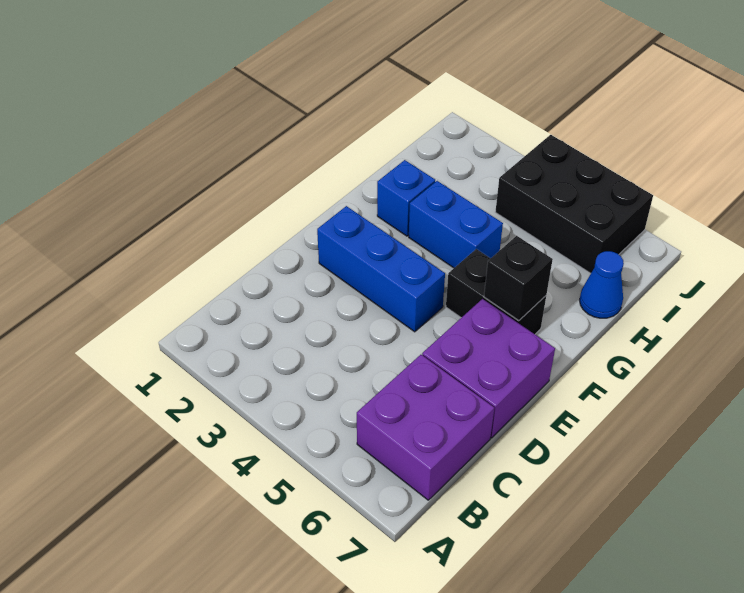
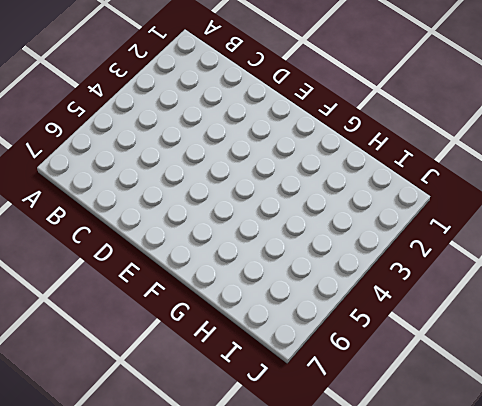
none -> purple 2x2 brick [357,355,494,500]
none -> purple 2x2 brick [422,299,555,438]

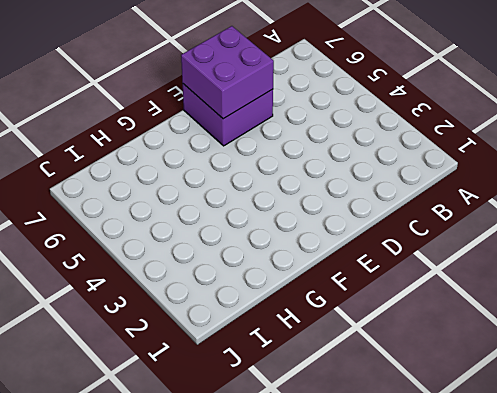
purple 2x2 brick [181,26,274,119] -> purple 2x2 brick moved to [357,355,494,500]
none -> blue 1x3 brick [317,206,445,332]
none -> black 1x2 brick [446,249,546,334]

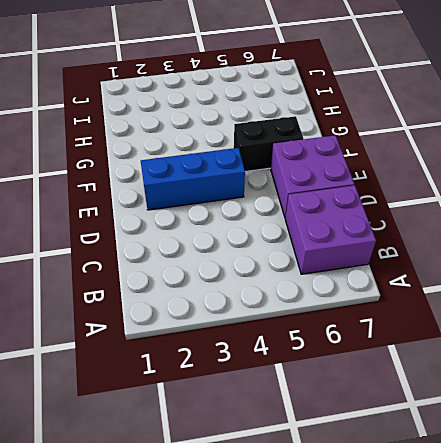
none -> blue 1x1 brick [377,160,435,236]
none -> blue 1x2 brick [409,181,503,268]

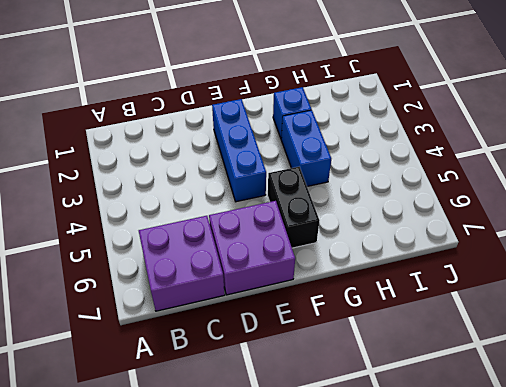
none -> blue 1x1 cone [580,251,624,318]
none -> black 2x3 brick [495,135,653,273]

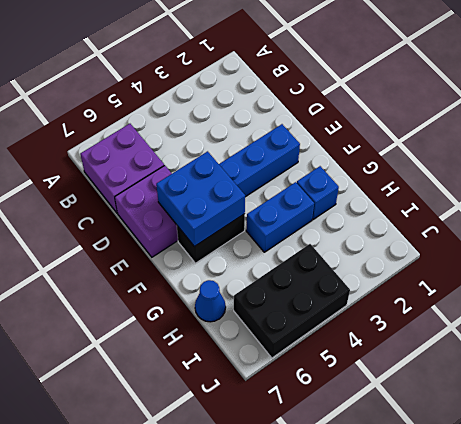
blue 2x2 brick [156,151,245,247] -> black 1x1 brick [484,236,553,321]

